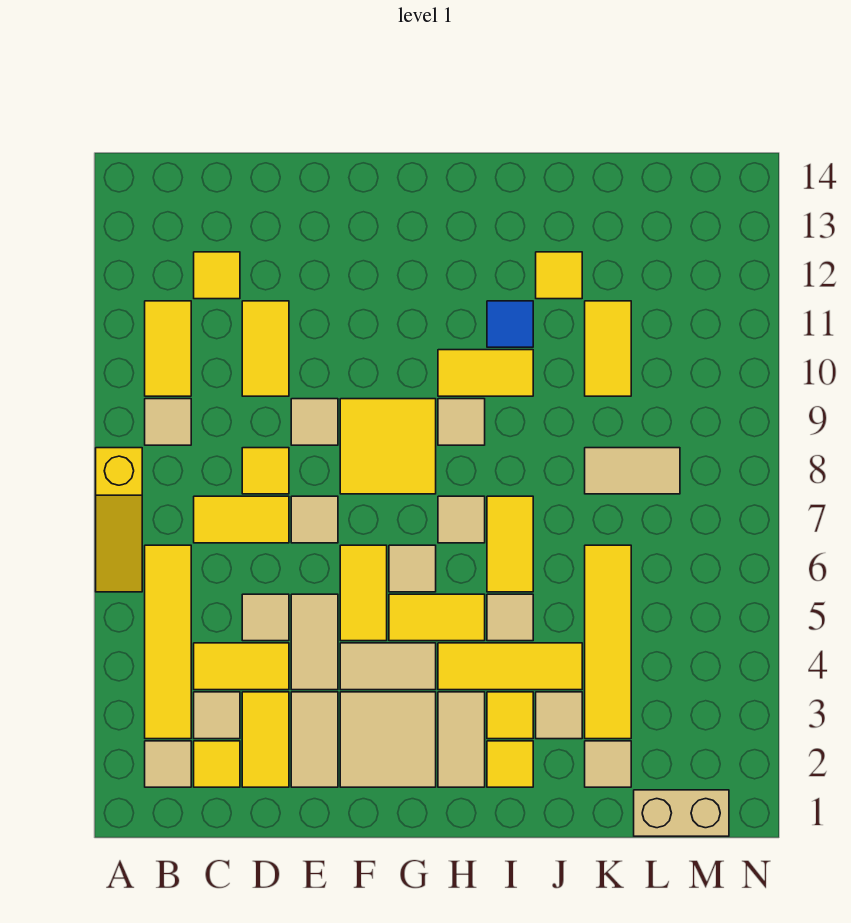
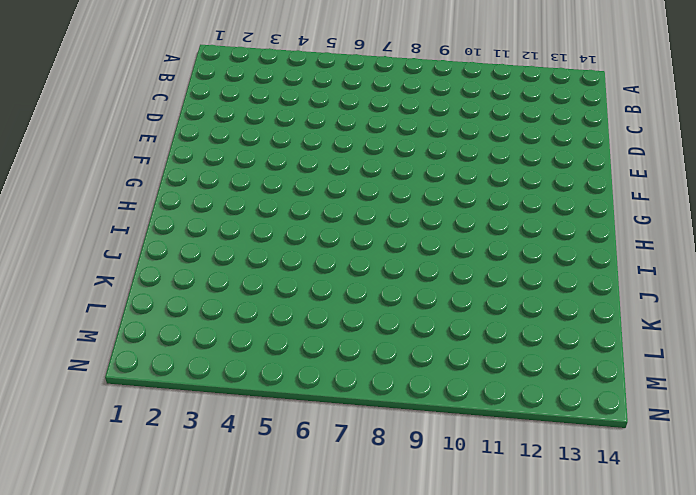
none -> yellow 1x3 slope [96,448,142,592]
none -> tan 1x1 tile [145,741,191,787]
none -> yellow 1x4 tile [145,545,191,739]
none -> tan 1x1 tile [145,399,191,445]

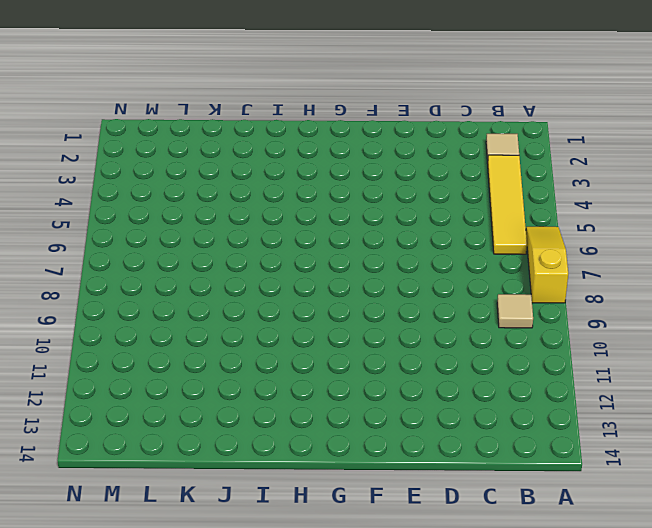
none -> yellow 1x2 tile [145,301,191,396]
none -> yellow 1x1 tile [194,741,240,787]
none -> tan 1x1 tile [194,692,240,739]
none -> yellow 1x2 tile [194,643,289,690]

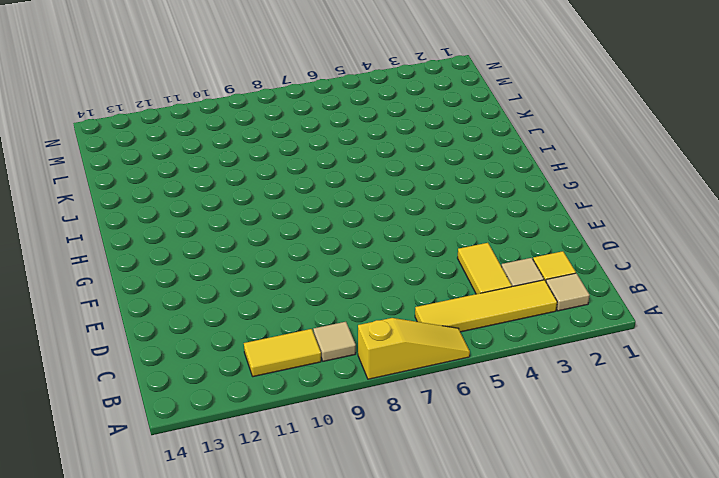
none -> yellow 1x2 tile [194,496,289,543]
none -> yellow 1x1 tile [194,252,240,299]
none -> yellow 1x2 tile [242,692,289,787]
none -> tan 1x1 tile [242,594,289,641]

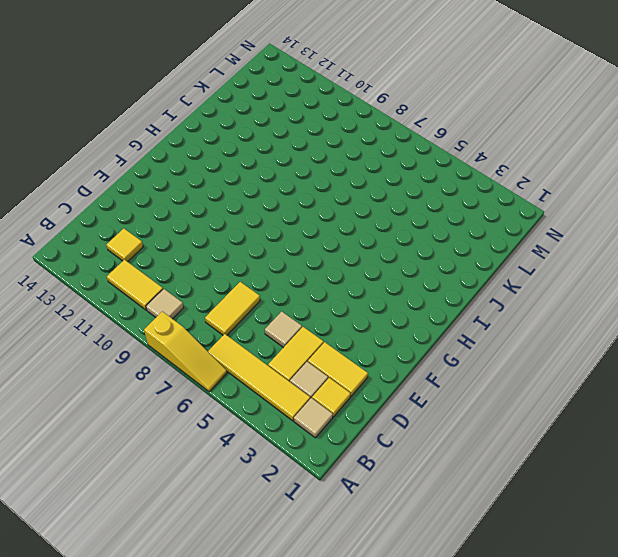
none -> yellow 1x1 tile [242,448,289,494]
none -> yellow 1x2 tile [242,301,289,396]
none -> tan 1x2 tile [291,692,338,787]
none -> tan 1x2 tile [291,594,338,690]

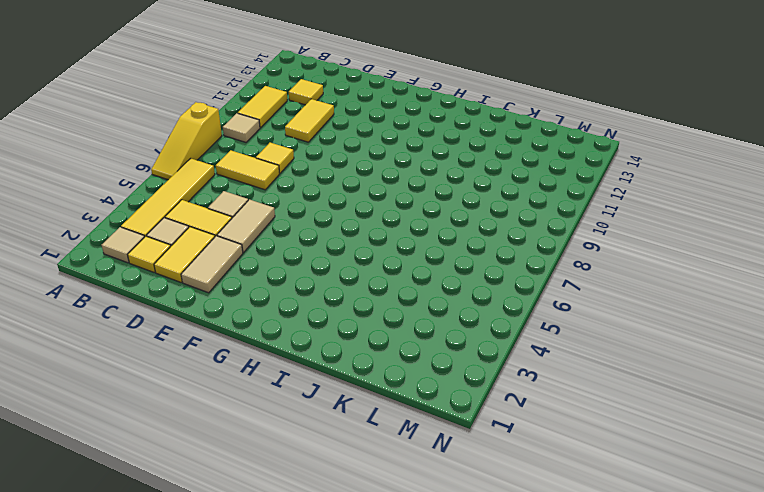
none -> tan 1x1 tile [291,496,338,543]
none -> tan 1x1 tile [291,399,338,445]
none -> tan 2x2 tile [340,692,436,787]
none -> tan 1x2 tile [340,643,436,690]

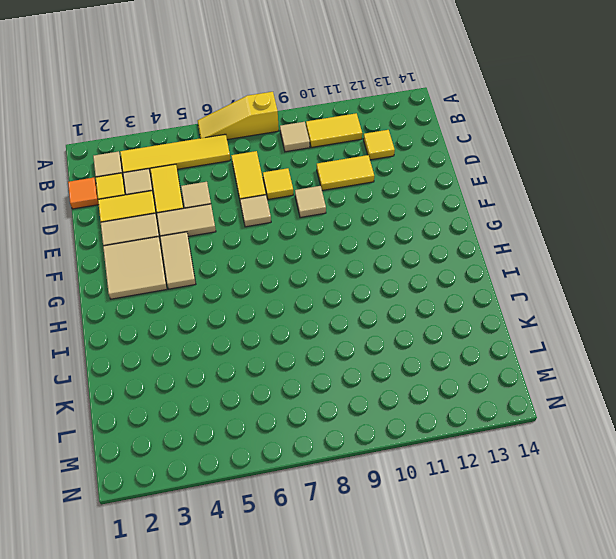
orange 1x1 tile [68,178,99,209] -> none
none -> yellow 1x2 tile [340,545,387,641]
none -> yellow 2x2 tile [340,399,436,494]
none -> yellow 1x2 tile [389,594,485,641]
none -> tan 1x1 tile [389,545,436,592]

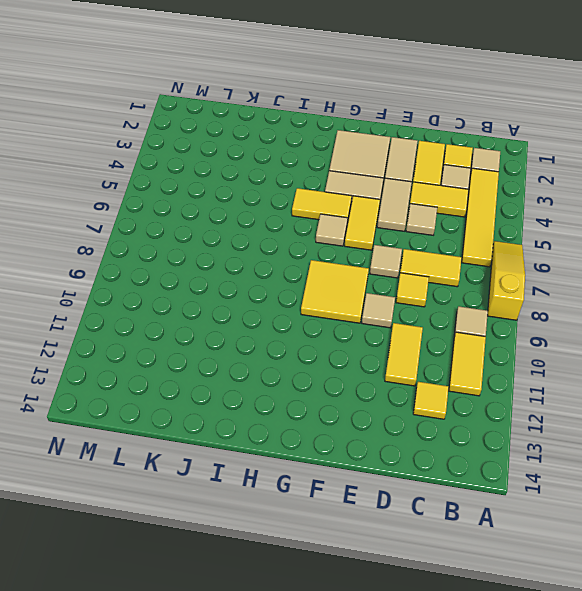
none -> tan 1x2 tile [438,692,485,787]
none -> yellow 1x3 tile [438,643,582,690]
none -> tan 1x1 tile [438,496,485,543]
none -> tan 1x1 tile [438,399,485,445]

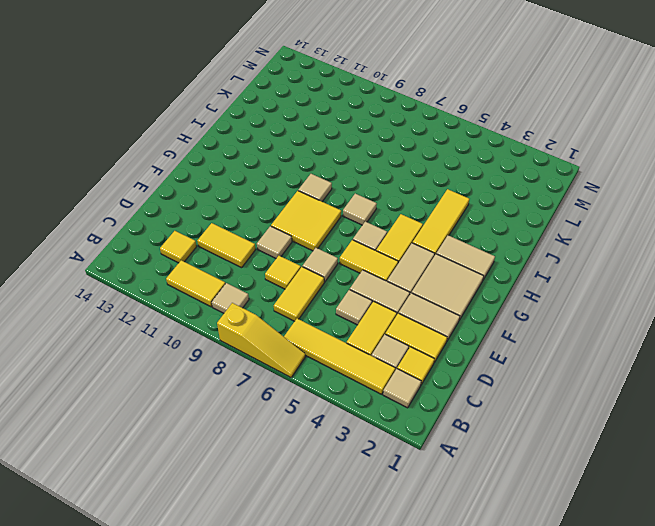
none -> yellow 1x2 tile [438,350,533,396]
none -> yellow 1x1 tile [487,741,533,787]
none -> yellow 1x1 tile [487,692,533,739]
none -> tan 1x1 tile [487,594,533,641]

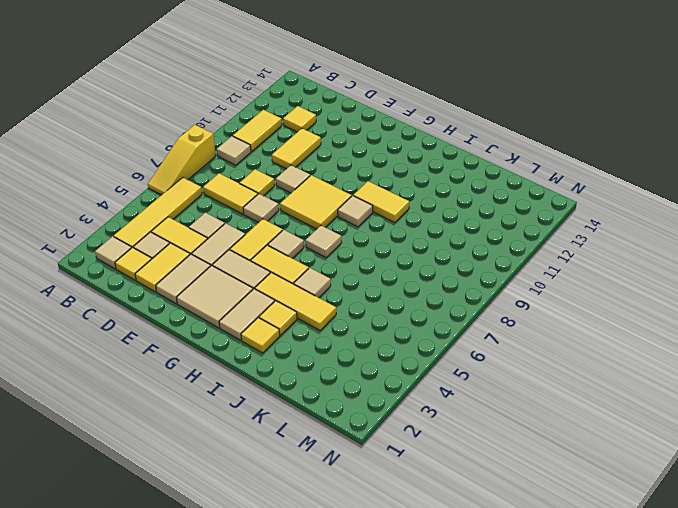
none -> yellow 1x2 tile [487,496,533,592]
none -> blue 1x1 tile [487,301,533,347]
none -> tan 1x1 tile [536,692,582,739]
none -> yellow 1x1 tile [536,252,582,299]

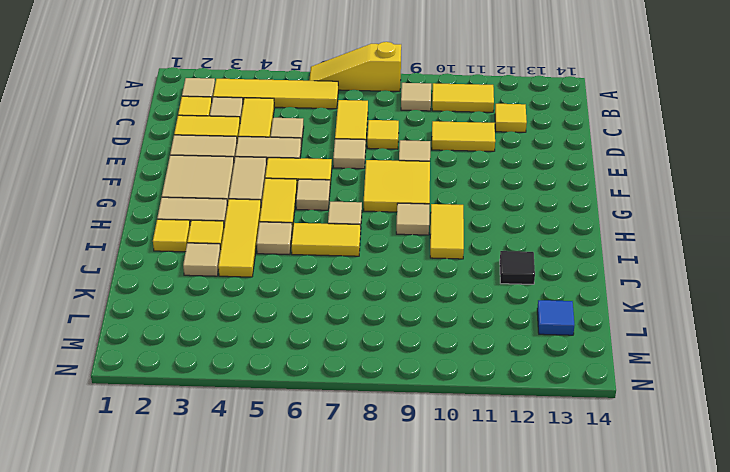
black 1x1 tile [500,251,535,284] -> yellow 1x1 tile [536,252,582,299]
blue 1x1 tile [537,300,574,335] -> blue 1x1 tile moved to [487,301,533,347]
none -> tan 1x1 tile [585,741,631,787]
none -> yellow 1x4 tile [585,545,631,739]
none -> tan 1x2 tile [585,448,680,494]
none -> yellow 1x2 tile [585,301,631,396]

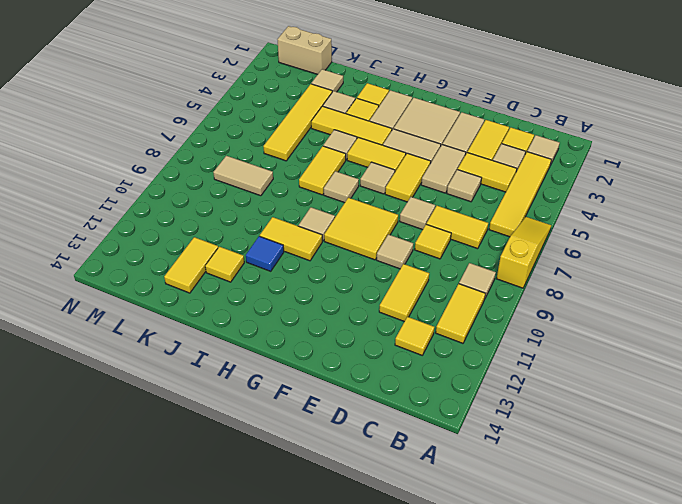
yellow 1x2 tile [164,237,218,293] -> yellow 1x2 tile moved to [585,301,631,396]

